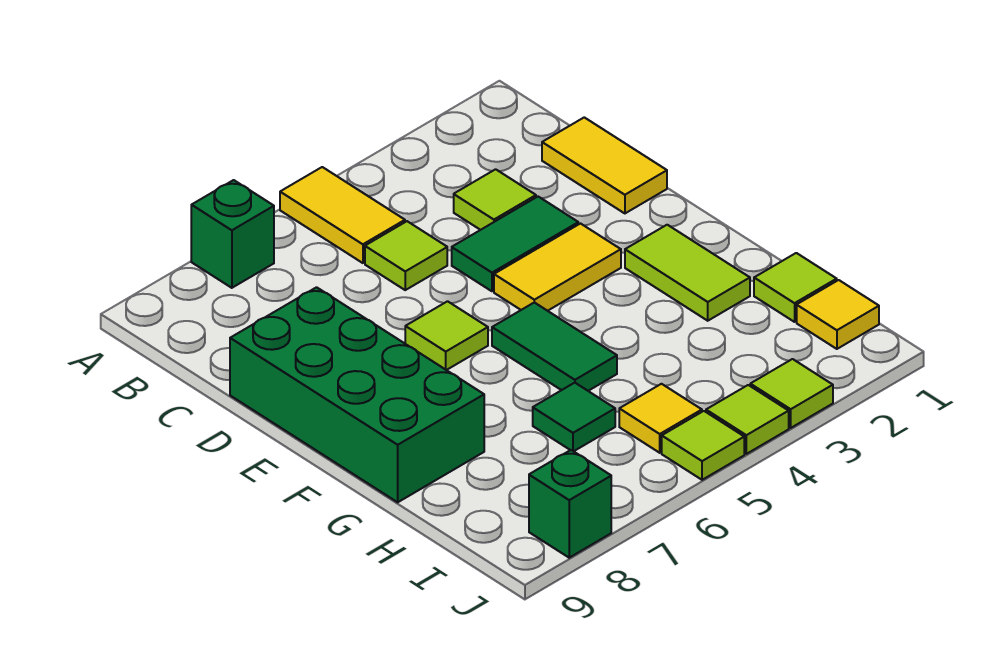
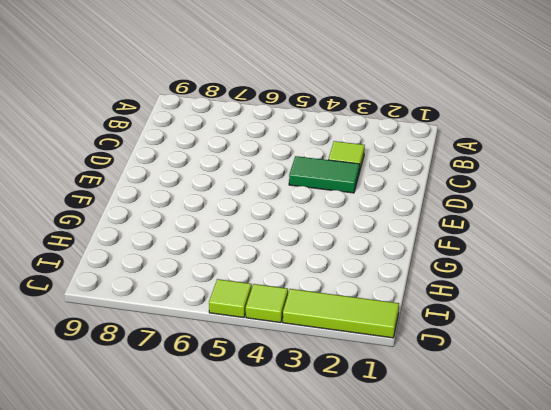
lime 1x3 tile [283,289,399,338] -> lime 1x1 tile [750,359,833,428]
none -> yellow 1x2 tile [280,167,405,263]
none -> green 1x1 brick [191,180,274,288]
none -> yellow 1x2 tile [542,117,667,213]

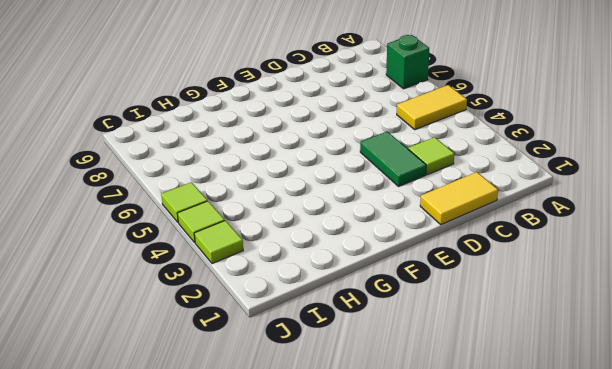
none -> lime 1x1 tile [365,221,447,290]
none -> green 2x4 brick [230,287,484,502]
none -> yellow 1x2 tile [494,224,621,311]

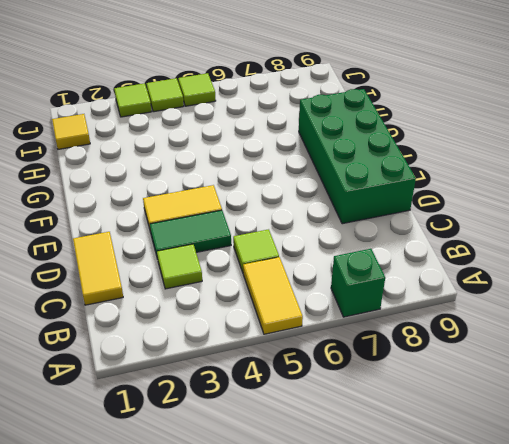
none -> lime 1x1 tile [405,301,488,370]
none -> lime 1x2 tile [625,225,750,321]
none -> green 1x2 tile [492,302,617,391]

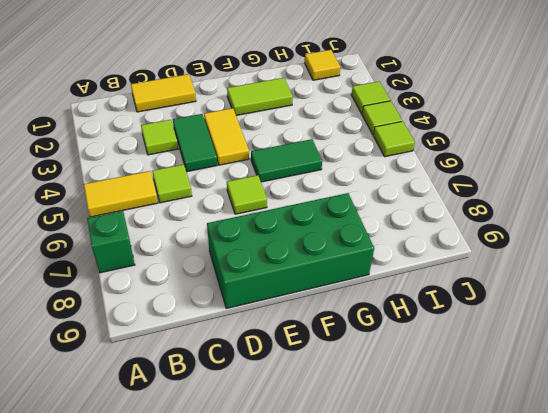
none -> lime 1x1 tile [754,253,837,322]
none -> green 1x1 tile [533,383,615,451]
none -> yellow 1x1 tile [619,384,702,453]

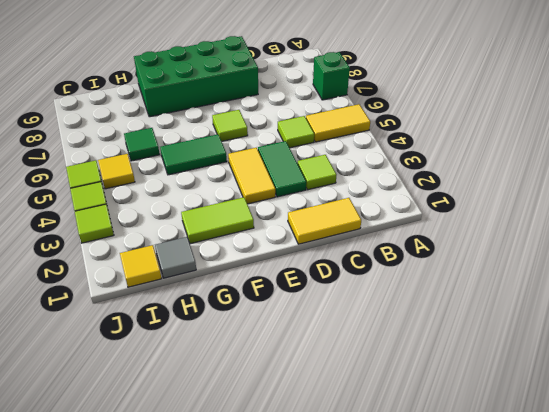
grey 1x1 tile [155,237,196,278] -> lime 1x1 tile [754,253,837,322]
none -> green 1x1 brick [529,450,611,558]

